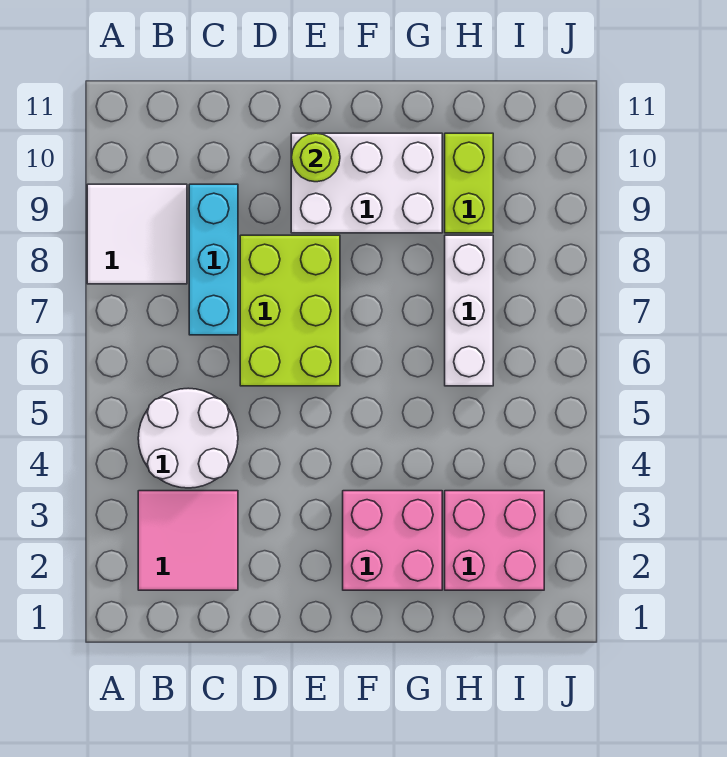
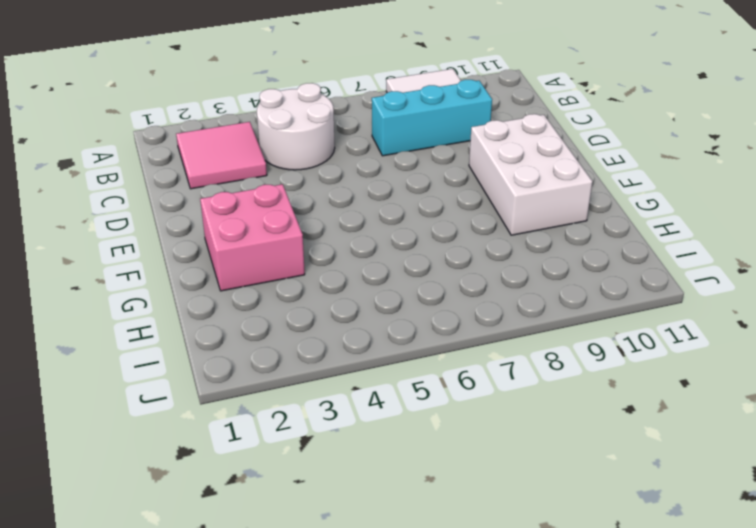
none -> lime 2x3 brick [240,235,340,386]
none -> pink 2x2 brick [445,491,544,590]

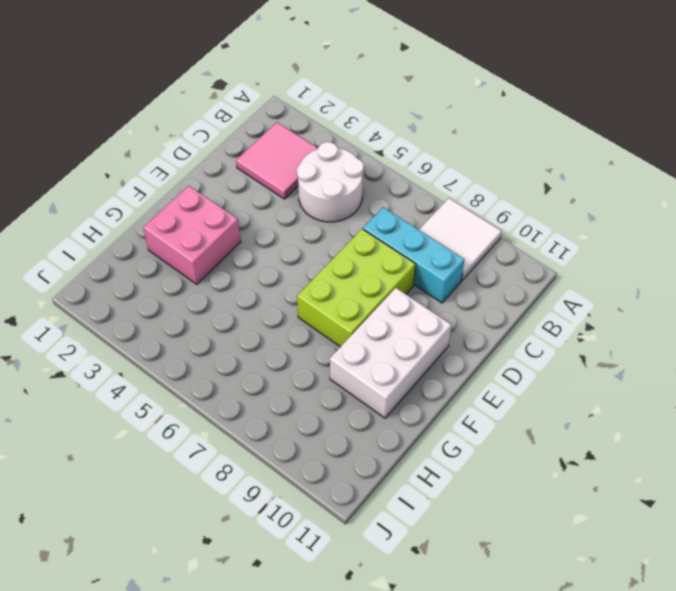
lime 2x3 brick [297,229,416,347] -> lime 2x3 brick turned to [240,235,340,386]
none -> pink 2x2 brick [445,491,544,590]
none -> white 1x3 brick [445,235,493,386]

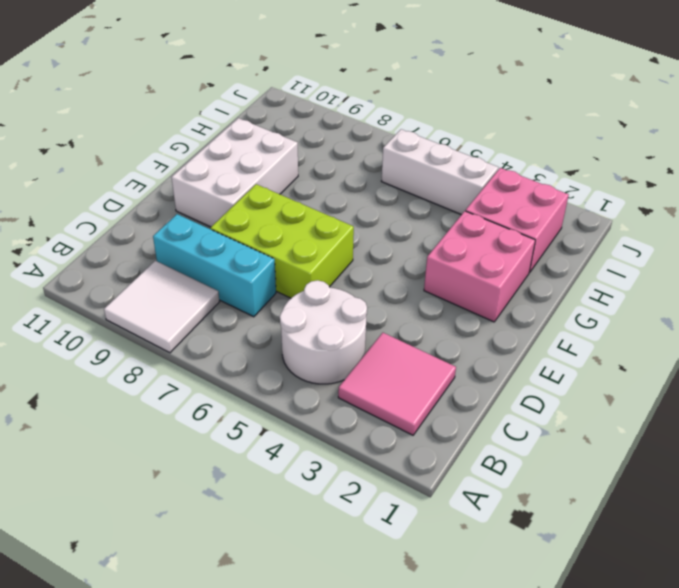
white 1x3 brick [381,129,498,215] -> white 1x3 brick moved to [445,235,493,386]
none -> lime 1x2 brick [445,133,493,233]
none -> lime 1x1 round brick [292,133,340,182]

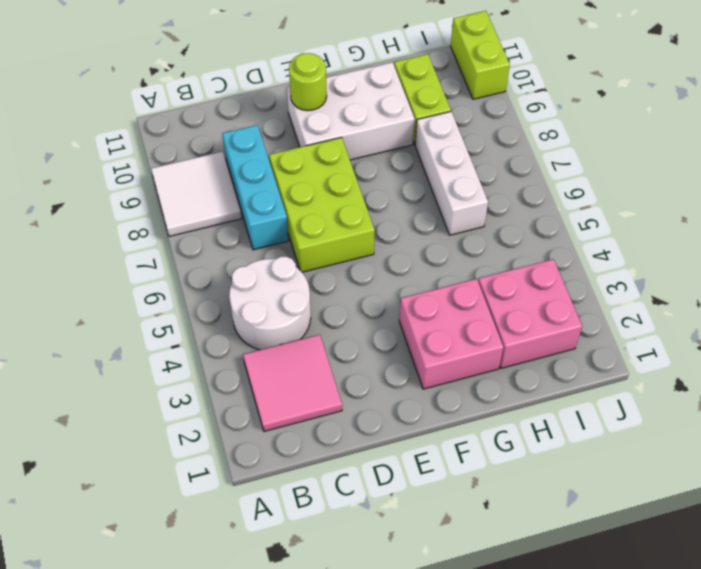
lime 1x2 brick [451,11,510,99] -> none

